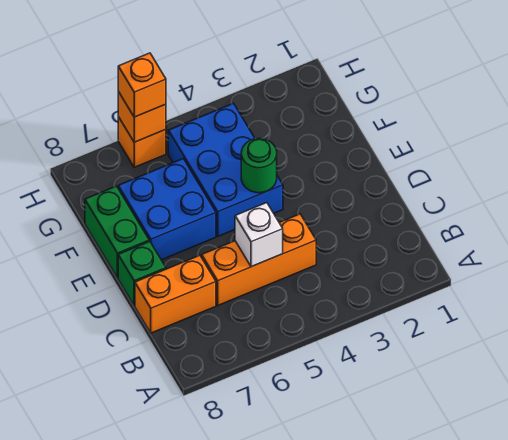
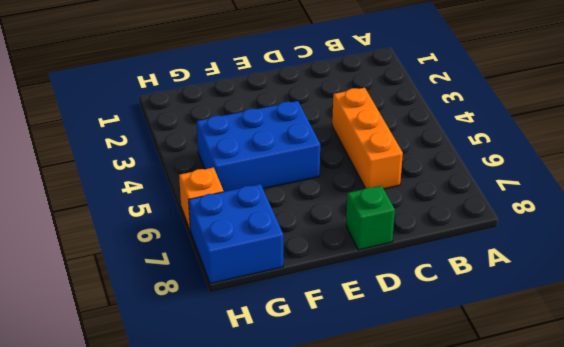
blue 2x2 brick [189,184,283,284] -> blue 2x2 brick moved to [118,159,216,260]
none -> orange 1x2 brick [135,255,216,333]
none -> green 1x2 brick [85,186,149,278]

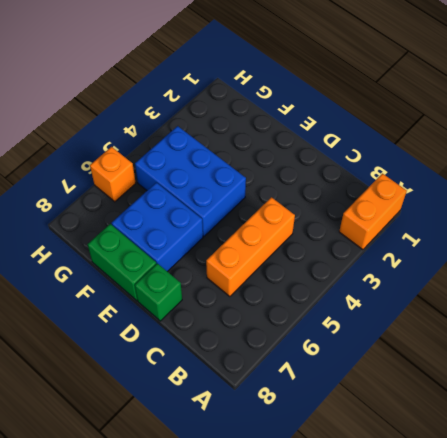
orange 1x2 brick [339,174,407,250] -> orange 1x2 brick moved to [135,255,216,333]
none -> white 1x1 brick [235,203,283,267]
none -> green 1x1 round brick [241,139,277,193]

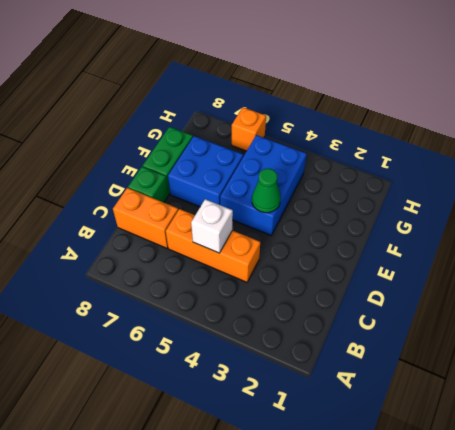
green 1x1 cone [252,169,281,213] -> green 1x1 round brick [241,139,277,193]
none -> orange 1x1 brick [118,92,166,142]
none -> orange 1x1 brick [118,53,166,117]

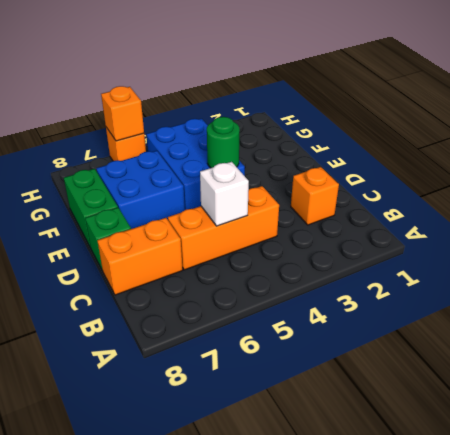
orange 1x1 brick [291,167,339,225] -> orange 1x1 brick moved to [118,53,166,117]

